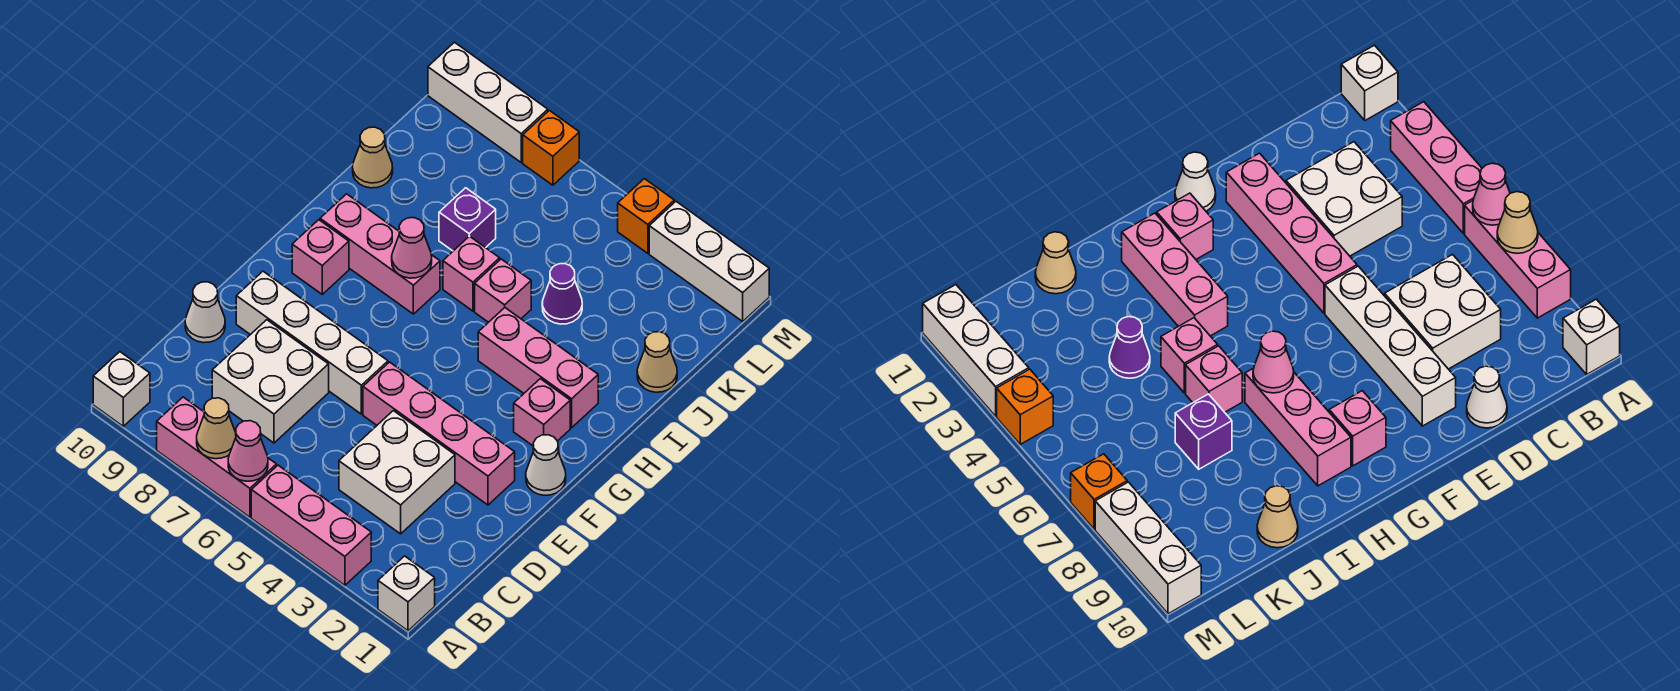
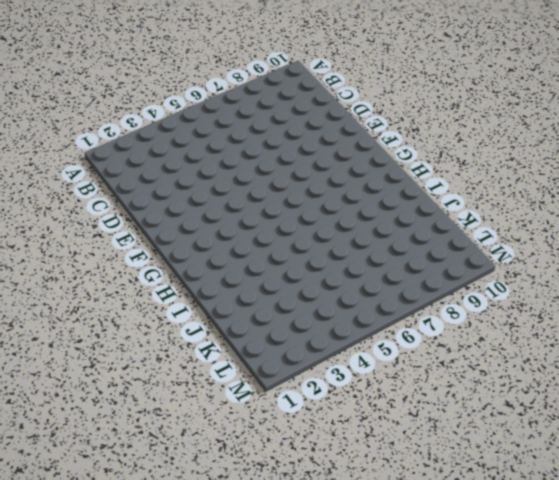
none -> white 1x1 brick [378,556,435,631]
none -> pink 1x3 brick [251,465,371,585]
none -> pink 1x3 brick [157,397,276,517]

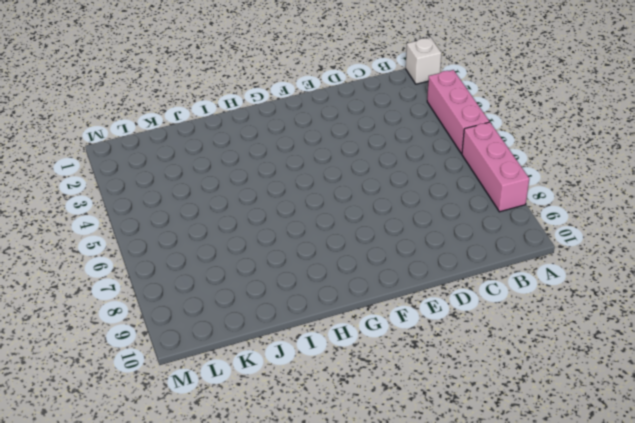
none -> white 1x1 brick [93,352,150,426]
none -> white 2x2 brick [339,411,455,534]
none -> white 2x2 brick [212,320,329,443]

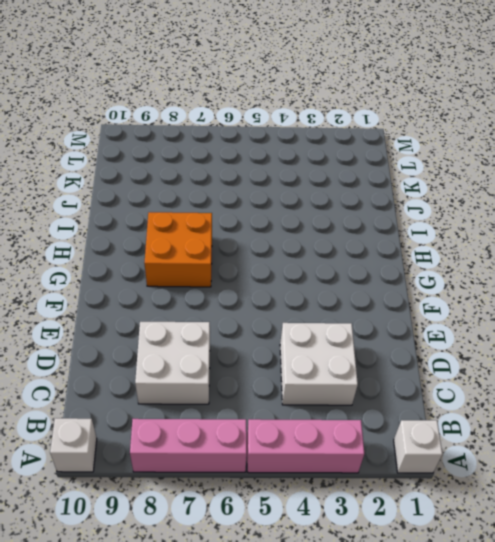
orange 2x2 brick [144,212,212,287] -> pink 1x3 brick [320,194,440,314]
none -> white 1x1 cone [185,282,225,343]
none -> pink 1x4 brick [363,362,515,505]
none -> white 1x4 brick [236,271,388,414]

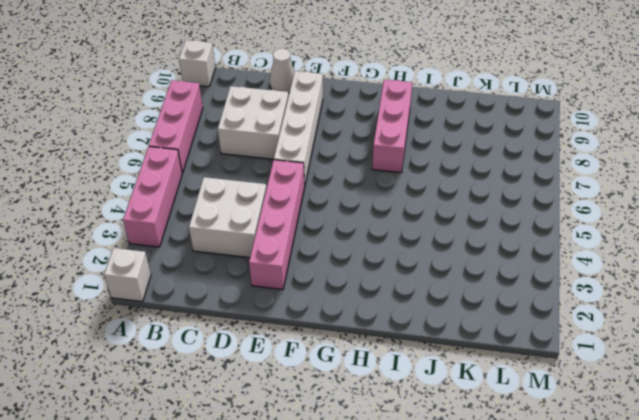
none -> white 1x1 cone [526,435,566,495]
none -> pink 1x1 brick [514,379,570,446]
none -> pink 1x1 brick [292,220,349,294]

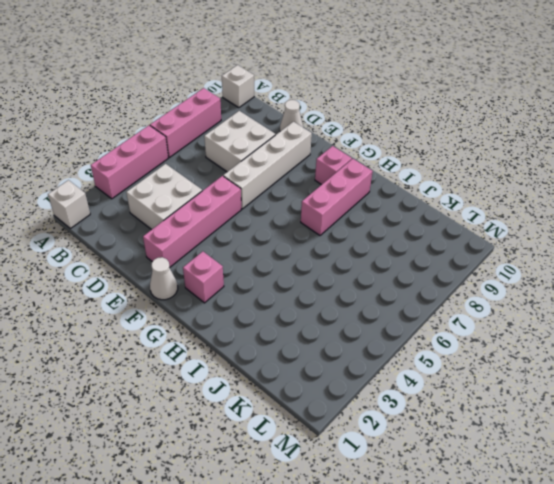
none -> pink 1x3 brick [478,308,598,428]
none -> pink 1x1 brick [475,259,531,322]
none -> pink 1x1 brick [443,236,500,311]

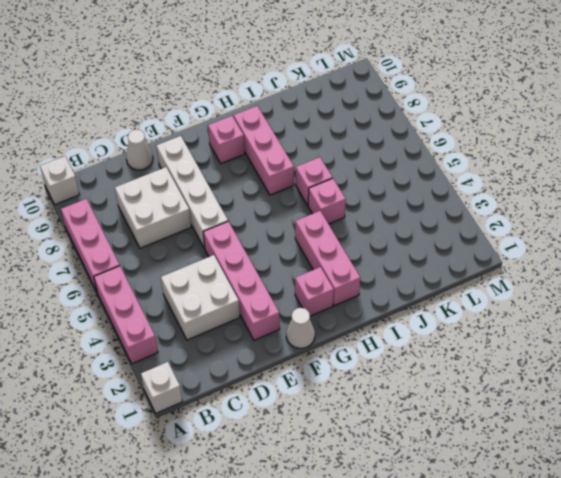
none -> tan 1x1 cone [637,332,677,392]
none -> purple 1x1 cone [542,264,582,324]
none -> purple 1x1 brick [439,188,496,251]

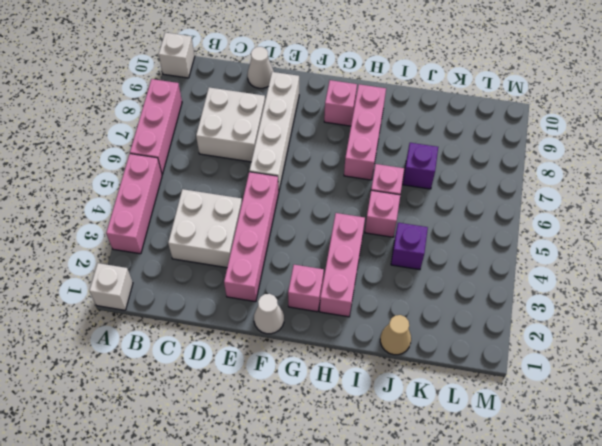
purple 1x1 brick [391,223,428,270] -> purple 1x1 cone [542,264,582,324]
none -> tan 1x1 cone [353,127,393,188]
none -> white 1x3 brick [649,202,769,321]
none -> orange 1x1 brick [618,179,674,253]

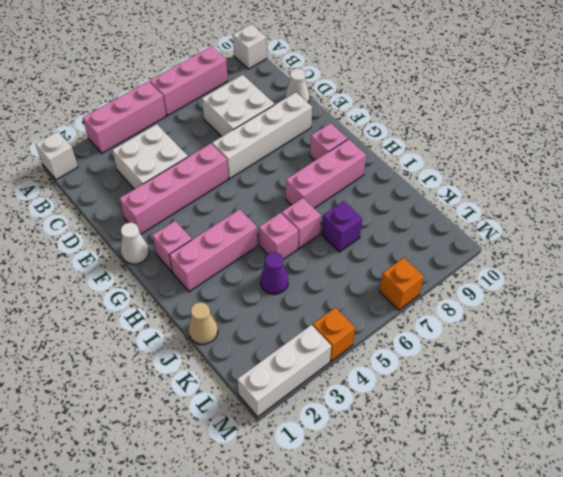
none -> tan 1x1 cone [353,127,393,188]
none -> white 1x3 brick [428,42,548,162]
none -> pink 1x1 cone [228,421,268,481]

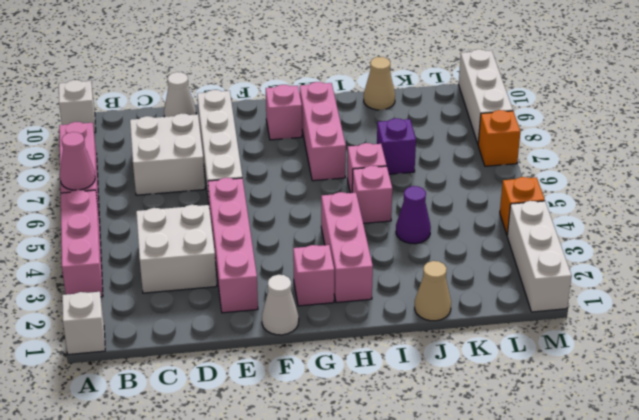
none -> tan 1x1 cone [197,398,236,459]
none -> pink 1x1 cone [392,218,432,278]

